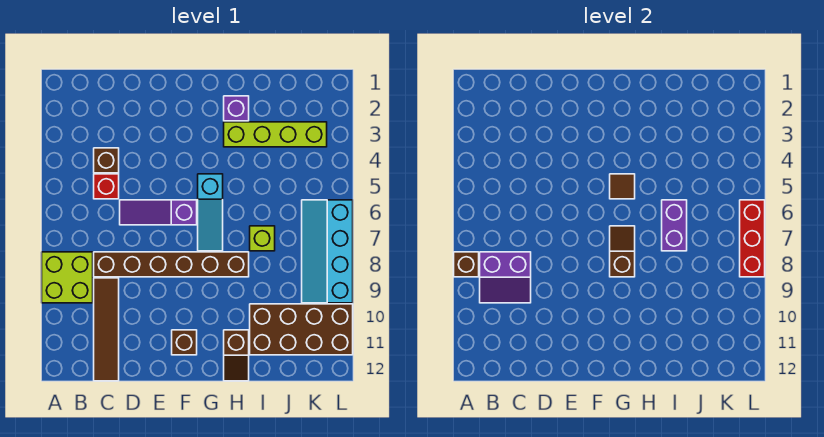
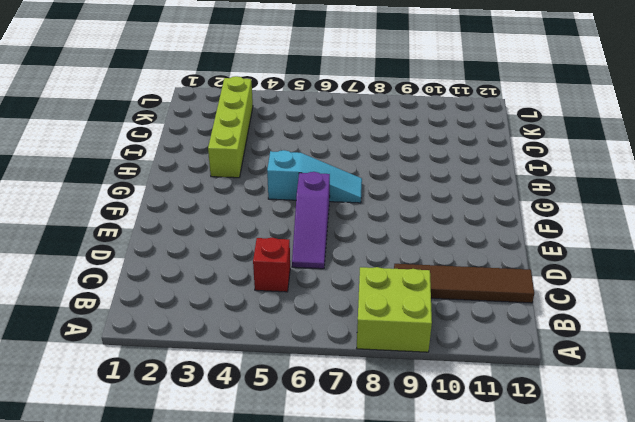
none -> brown 1x1 brick [94,148,119,173]
none -> brown 1x6 brick [94,252,249,277]
none -> brown 1x1 brick [172,330,197,355]

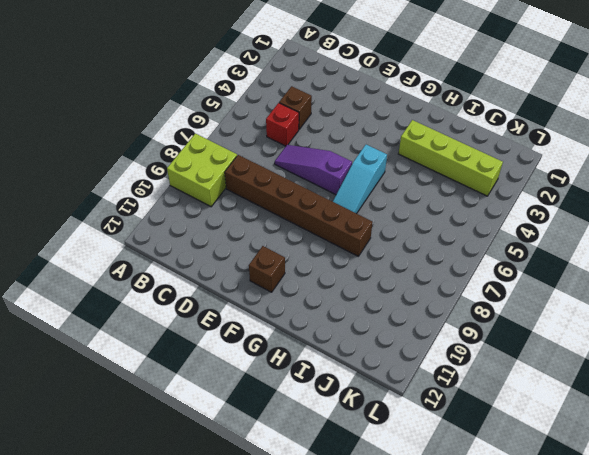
none -> brown 1x4 tile [94,278,119,381]
none -> purple 1x1 brick [224,96,249,121]
none -> brown 1x2 slope [224,330,249,381]

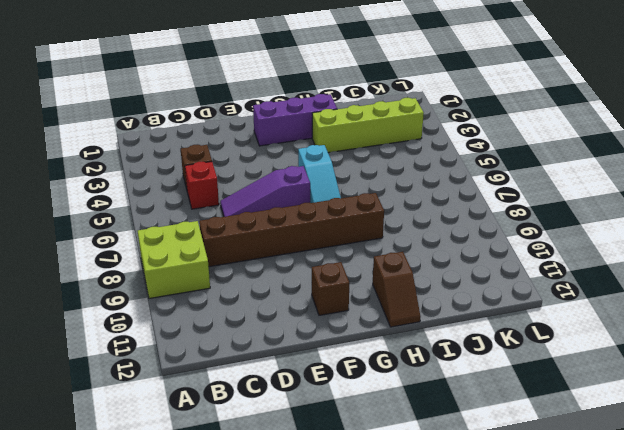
purple 1x3 brick [253,94,337,146] -> purple 1x1 brick [224,96,249,121]
none -> brown 1x4 tile [94,278,119,381]
none -> lime 1x1 brick [250,226,275,251]
none -> brown 2x4 brick [250,304,353,355]

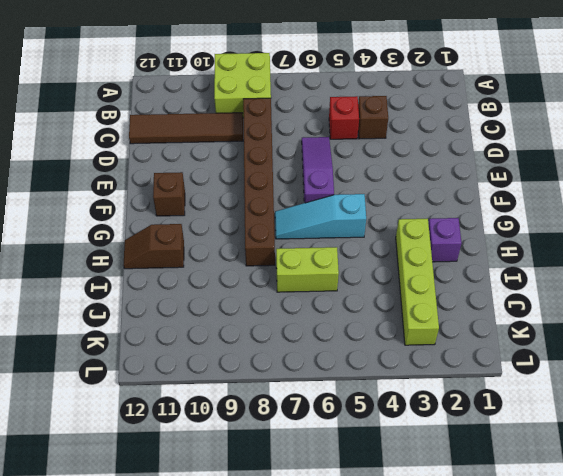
lime 1x2 brick [276,247,339,292] -> lime 1x1 brick [250,226,275,251]
none -> brown 2x4 brick [250,304,353,355]
none -> cyan 2x4 slope [302,200,353,303]
none -> brown 1x1 brick [454,252,479,277]

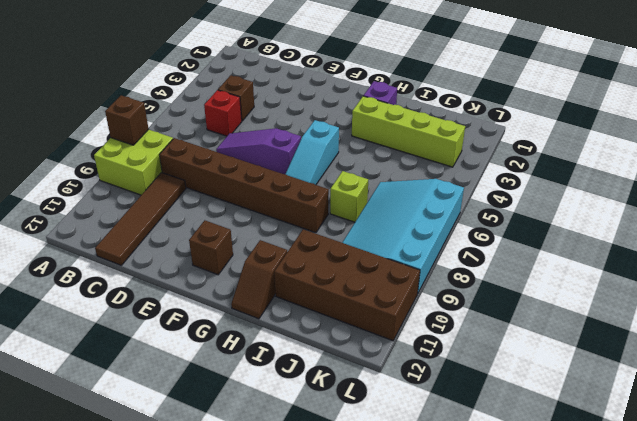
cyan 3x4 slope [342,179,464,294] -> cyan 2x4 slope [302,200,353,303]
none -> purple 2x2 slope [480,252,531,303]
none -> brown 1x1 tile [610,174,635,199]
none -> brown 1x2 slope [610,226,635,277]

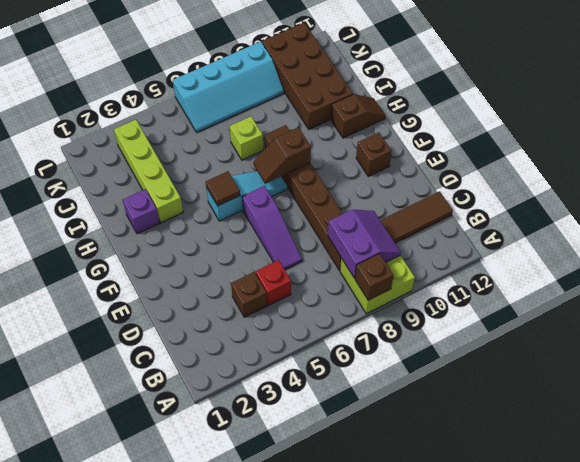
none -> purple 1x2 brick [662,200,687,251]
none -> red 1x3 brick [740,200,765,277]

